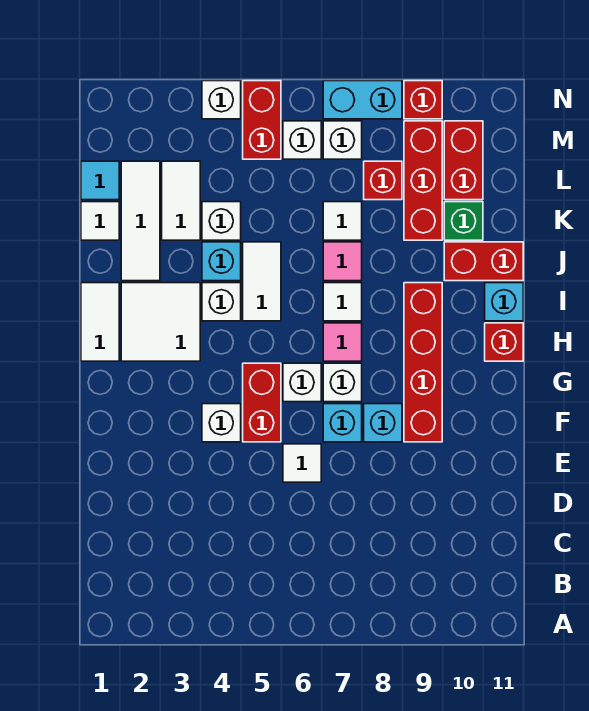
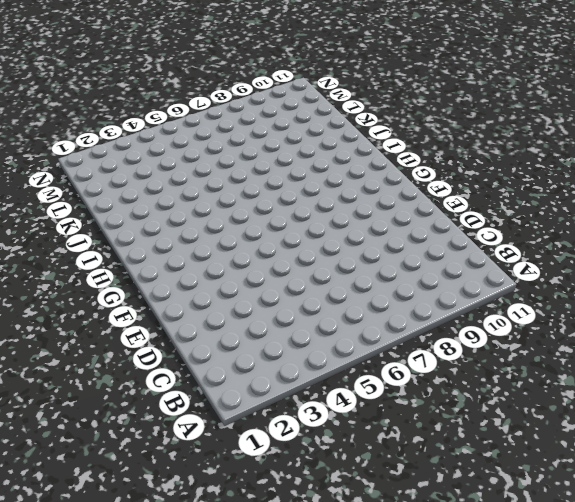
none -> white 1x1 tile [283,444,321,482]
none -> white 1x1 brick [202,404,241,442]
none -> red 1x2 brick [243,363,281,442]
none -> cyan 1x1 brick [323,404,362,442]

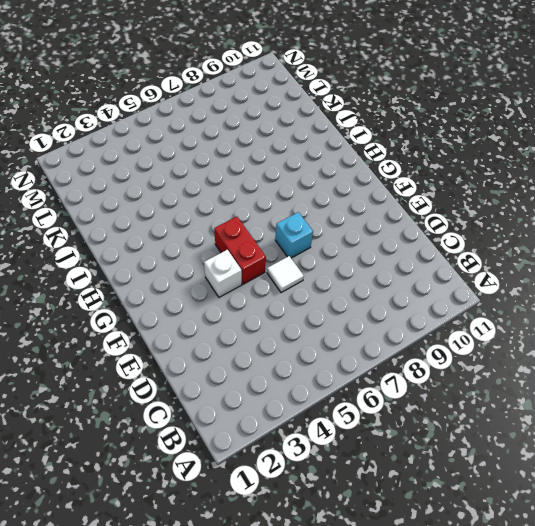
none -> cyan 1x1 brick [364,404,402,442]
none -> red 1x4 brick [404,283,442,442]
none -> white 1x1 brick [283,363,321,402]
none -> white 1x1 brick [323,363,362,402]

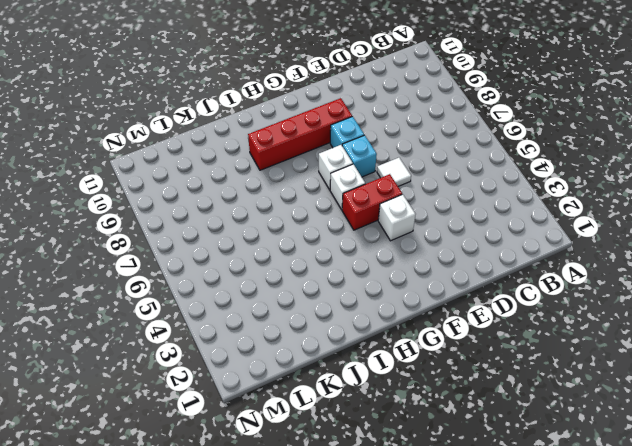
none -> white 1x2 tile [81,283,119,361]
none -> white 2x2 tile [121,283,200,361]
none -> pink 1x1 tile [323,323,362,361]
none -> red 1x1 brick [485,323,523,361]

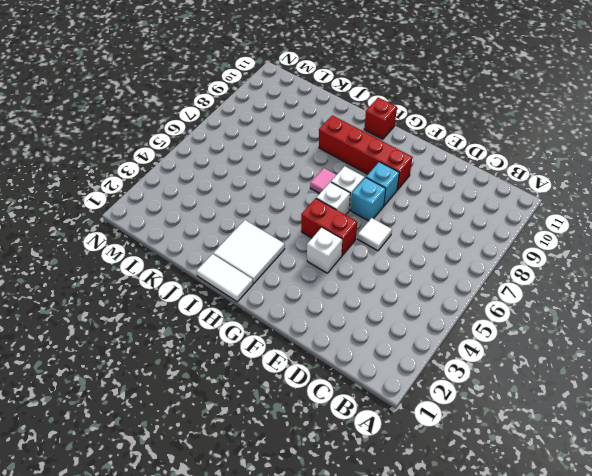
none -> white 1x1 brick [202,283,241,321]
none -> white 1x2 tile [243,242,281,321]
none -> white 1x1 tile [323,283,362,321]
none -> cyan 1x1 brick [485,283,523,321]

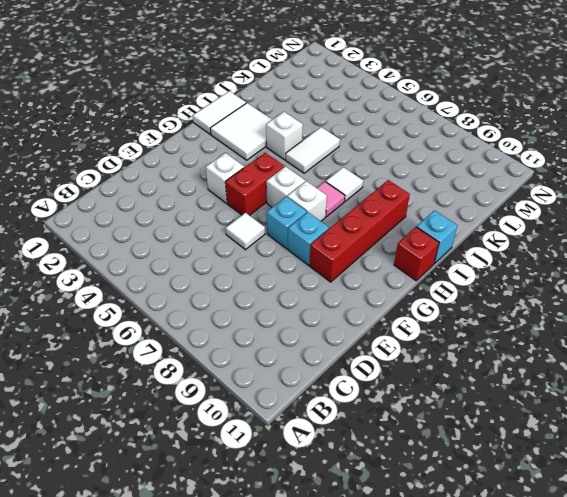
none -> white 1x3 tile [121,161,160,281]
none -> cyan 1x1 brick [202,242,241,281]
none -> pink 1x1 tile [323,242,362,281]
none -> red 1x2 brick [444,242,523,281]

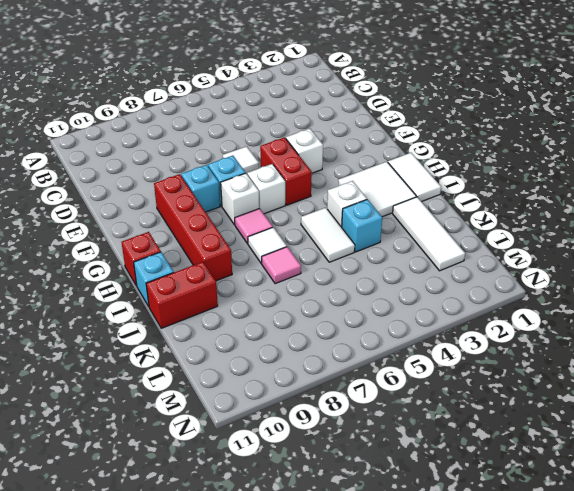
none -> white 1x1 tile [81,202,119,240]
none -> white 1x2 tile [162,161,200,240]
none -> white 1x1 brick [202,202,241,240]
none -> white 1x1 tile [323,202,362,240]

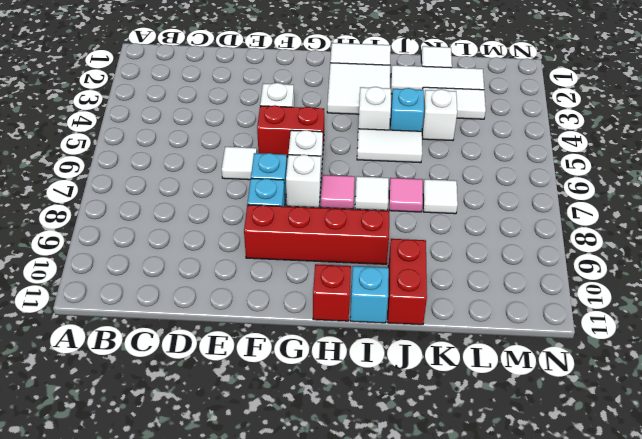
none -> red 1x3 brick [404,121,442,240]
none -> green 1x1 brick [444,202,483,240]
none -> cyan 1x1 tile [81,161,119,200]
none -> red 1x1 brick [364,161,402,200]

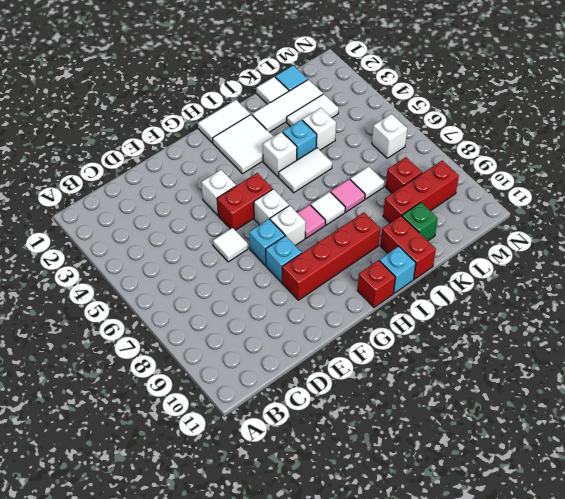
none -> red 1x2 brick [444,121,483,200]
none -> red 1x2 brick [243,81,281,159]
none -> white 1x1 brick [323,121,362,159]
none -> white 1x1 brick [202,81,241,119]

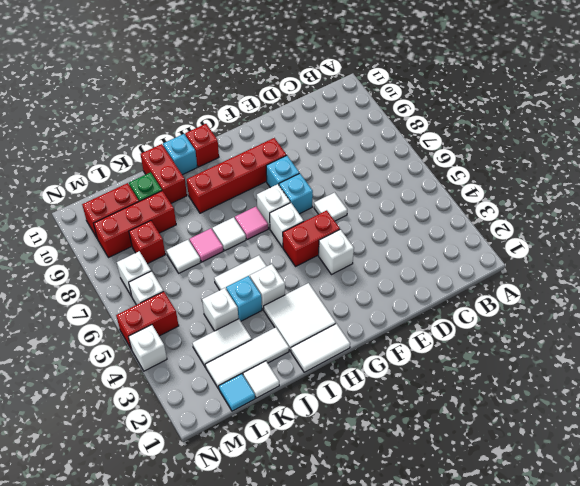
none -> cyan 1x2 brick [323,81,402,119]
none -> red 1x1 brick [404,81,442,119]

